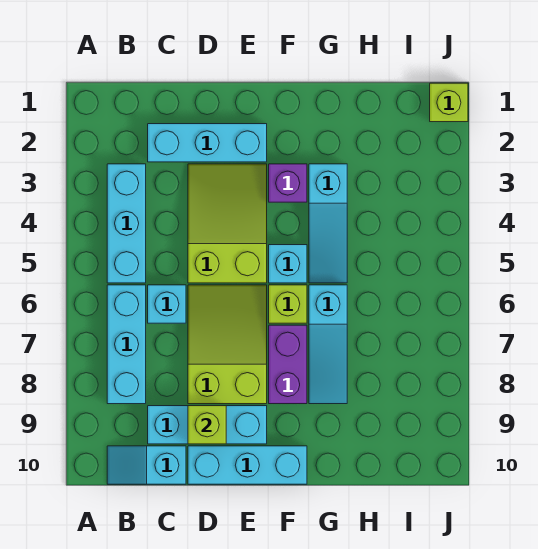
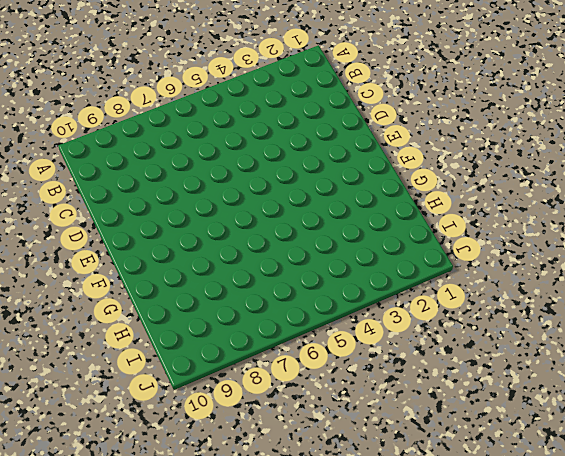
none -> cyan 1x3 brick [107,164,146,283]
none -> cyan 1x3 brick [107,285,146,404]
none -> cyan 1x2 slope [107,446,186,484]

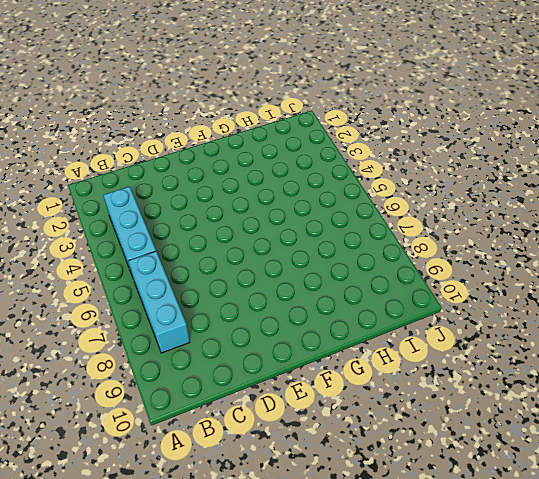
none -> cyan 1x2 slope [107,446,186,484]
none -> cyan 1x3 brick [148,124,267,162]
none -> cyan 1x1 brick [148,285,186,323]

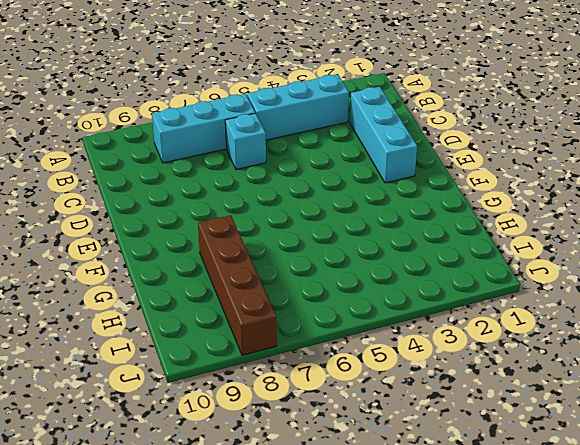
brown 1x4 brick [198,215,277,355] -> cyan 1x3 slope [309,285,347,404]
none -> cyan 1x2 slope [107,446,186,484]
none -> cyan 1x3 brick [148,406,267,444]
none -> lime 2x3 slope [188,164,267,283]

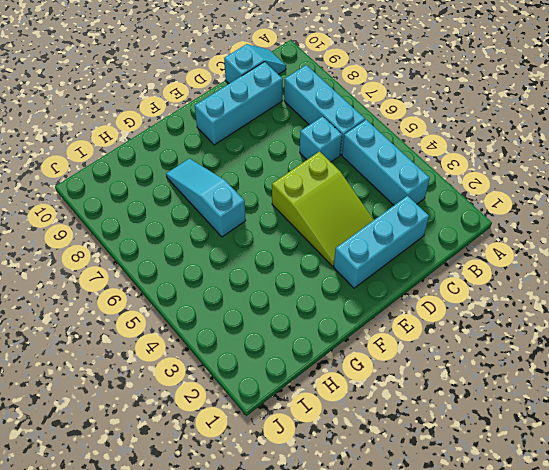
none -> lime 2x3 slope [188,285,267,404]
none -> cyan 1x3 brick [188,446,307,484]
none -> purple 1x1 brick [269,164,307,202]

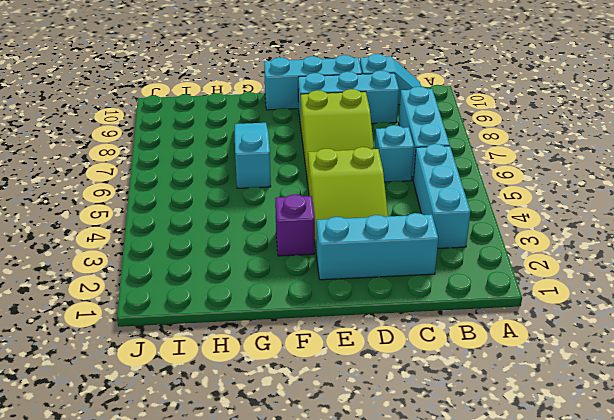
none -> cyan 1x1 brick [269,245,307,283]
none -> lime 1x1 brick [269,285,307,323]
none -> purple 1x2 brick [269,325,307,404]

